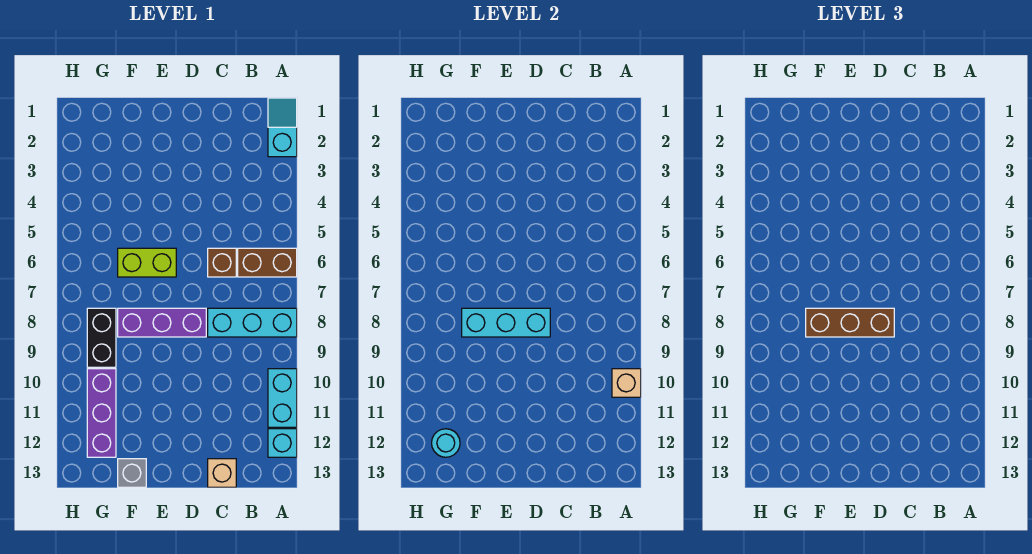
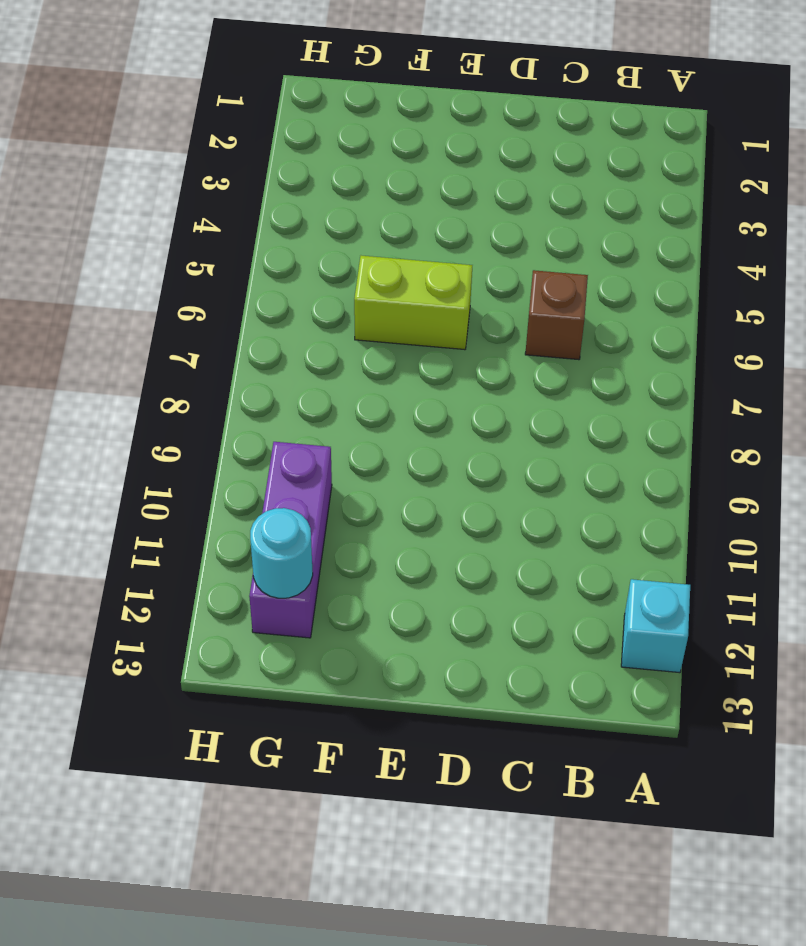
none -> cyan 1x2 slope [268,98,297,157]
none -> brown 1x2 brick [238,248,297,277]
none -> cyan 1x3 brick [208,308,297,337]

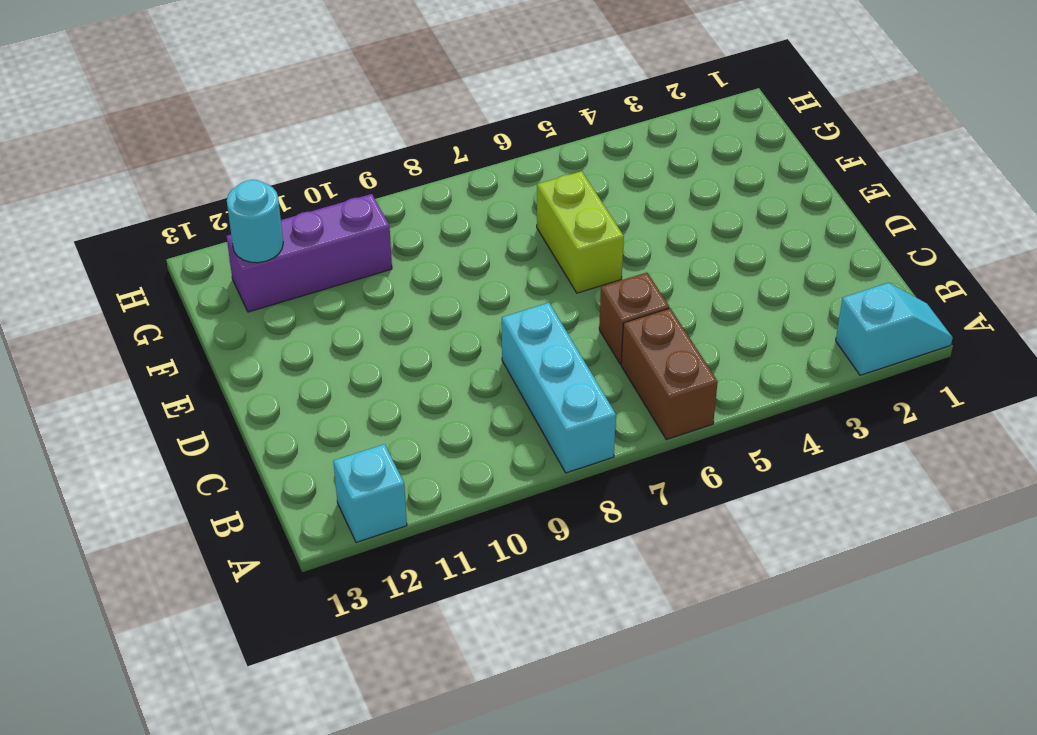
none -> cyan 1x2 brick [268,369,297,427]
none -> tan 1x1 brick [208,459,236,487]
none -> purple 1x3 brick [118,308,206,337]

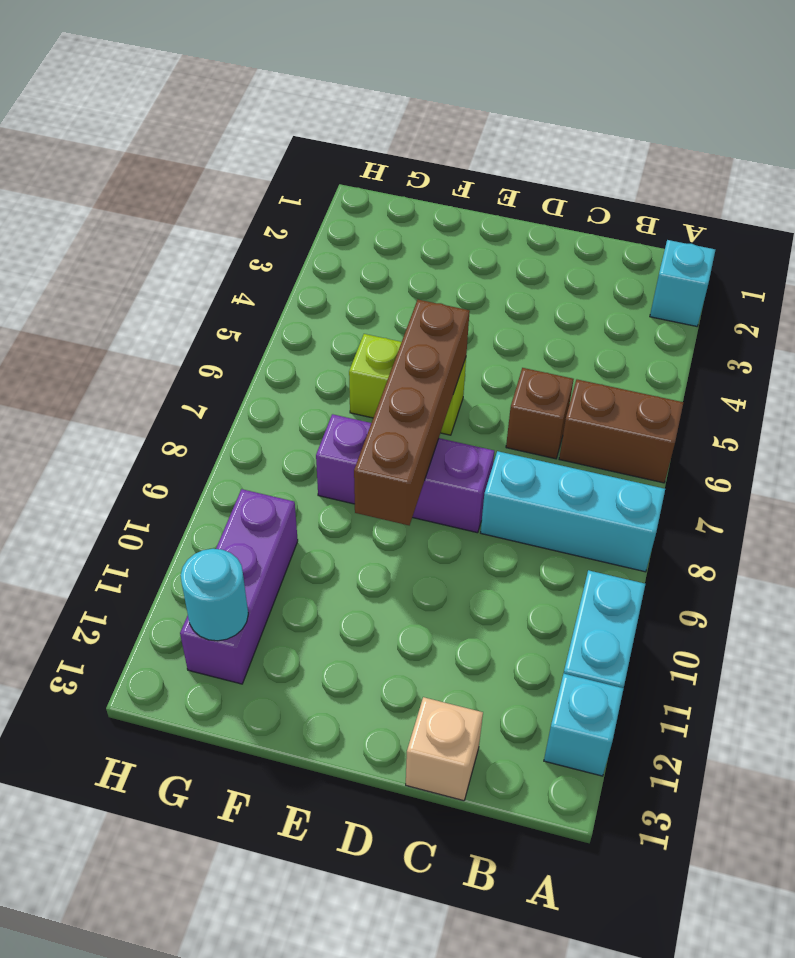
brown 1x4 brick [354,299,470,525] -> cyan 1x3 brick [462,308,550,337]
none -> grey 1x1 brick [118,459,146,487]
none -> black 1x2 brick [87,308,116,367]
none -> tan 1x1 brick [612,369,641,397]

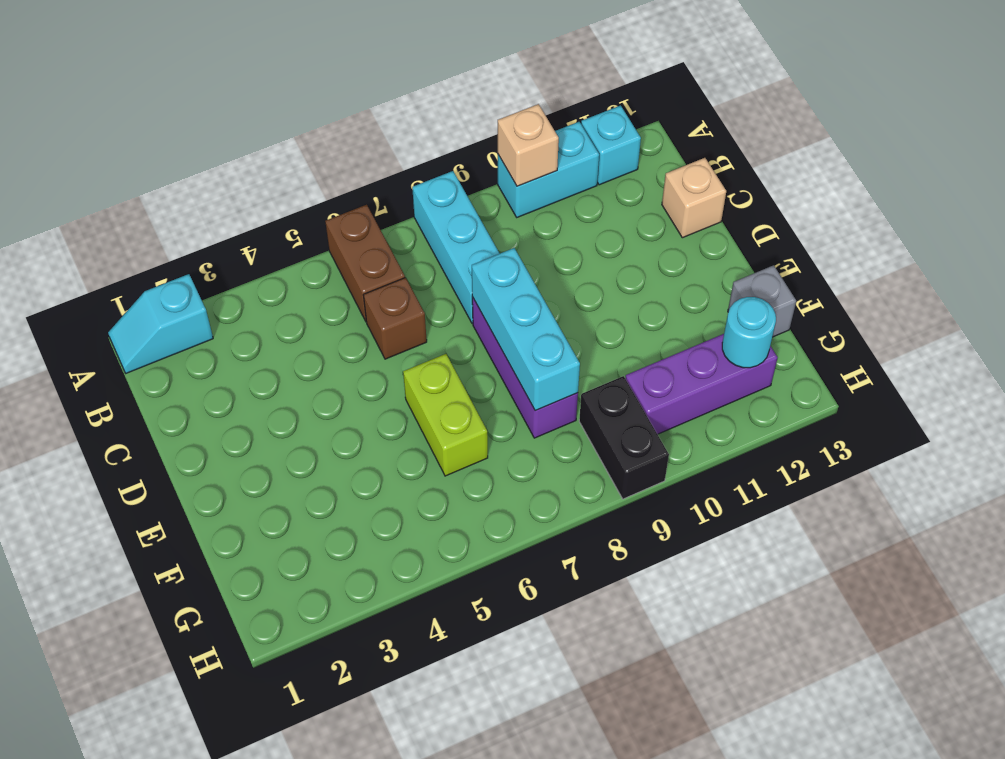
black 1x2 brick [579,376,669,499] -> black 1x2 brick turned to [87,308,116,367]
none -> brown 1x3 brick [806,308,894,337]

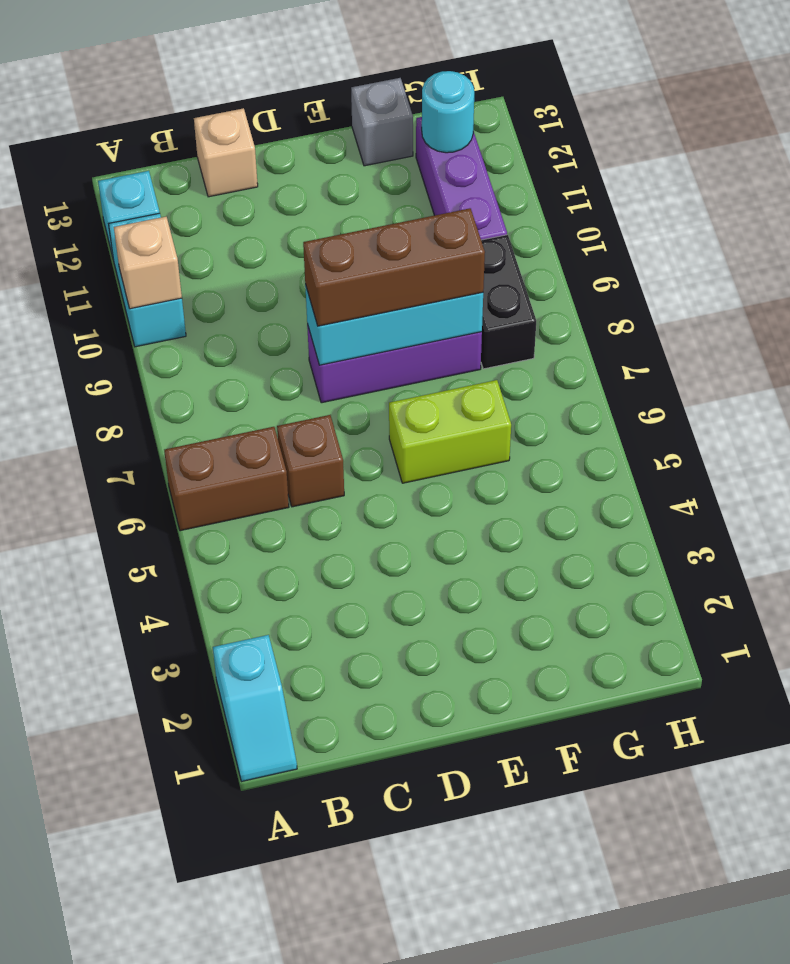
none -> cyan 1x3 brick [208,308,297,337]

